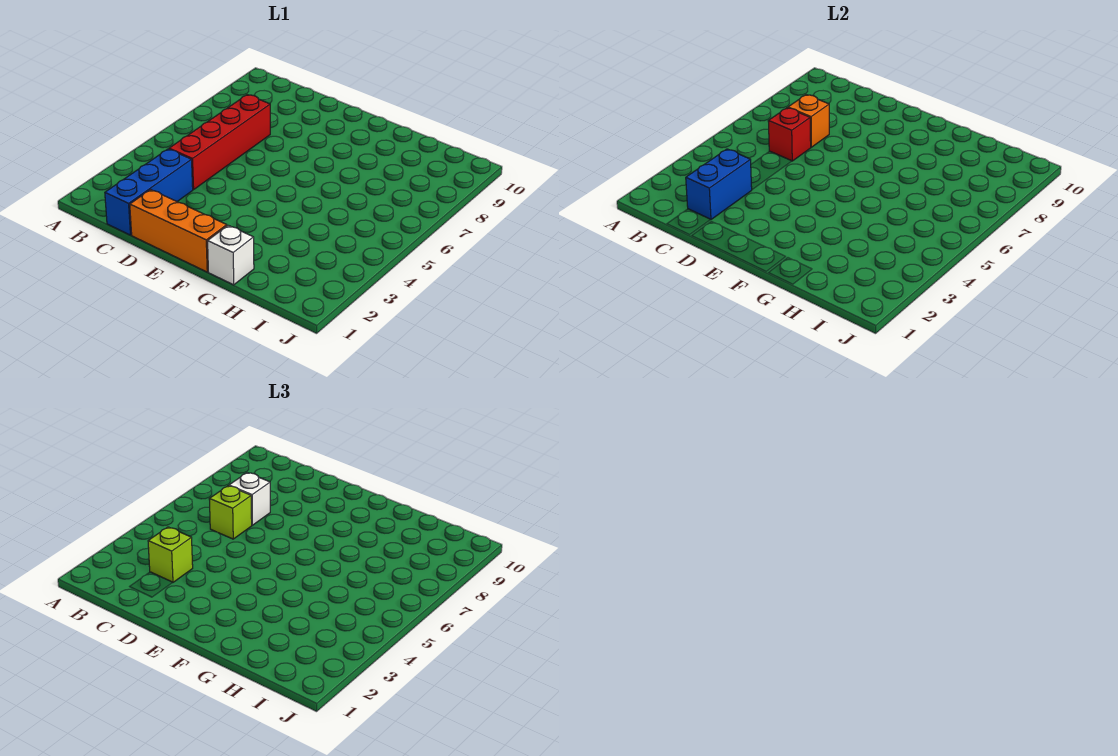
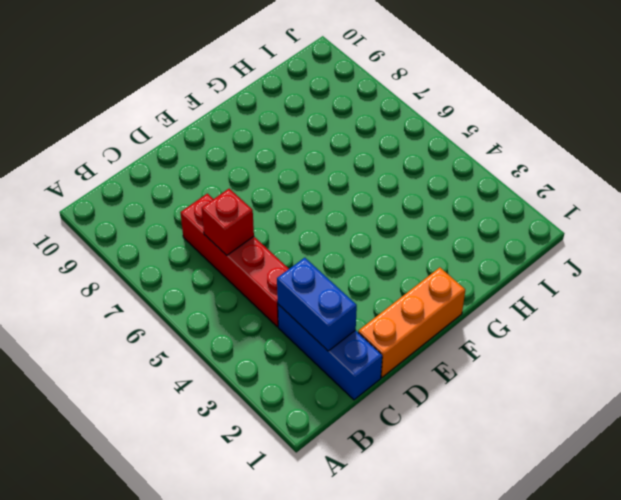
none -> white 1x1 brick [208,225,254,285]
none -> orange 1x1 brick [788,95,829,147]

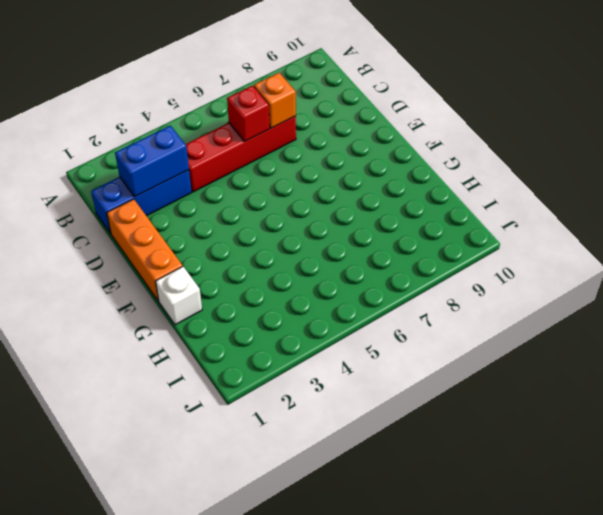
none -> lime 1x1 brick [148,527,193,582]
none -> lime 1x1 brick [209,486,252,539]

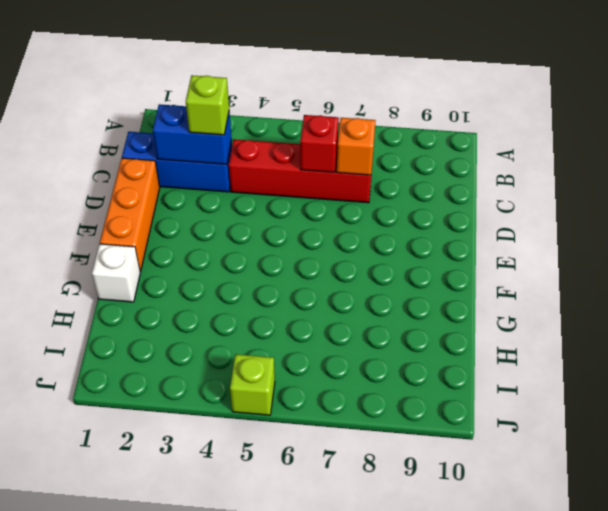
lime 1x1 brick [230,354,275,415] -> lime 1x1 brick moved to [209,486,252,539]
none -> white 1x1 brick [229,473,270,525]

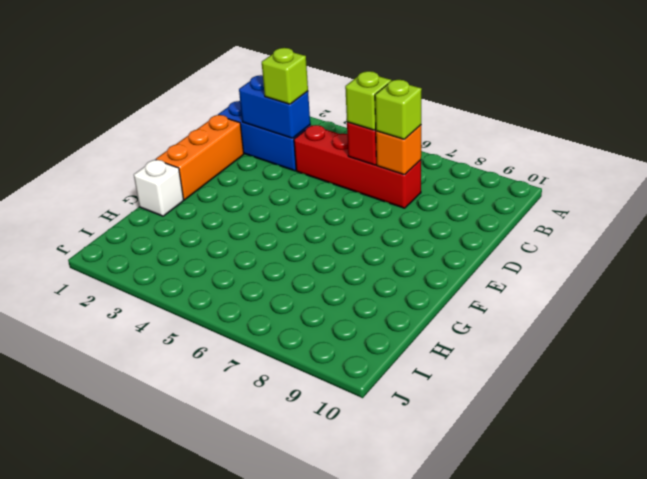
lime 1x1 brick [375,80,422,139] -> white 1x1 brick [229,473,270,525]

